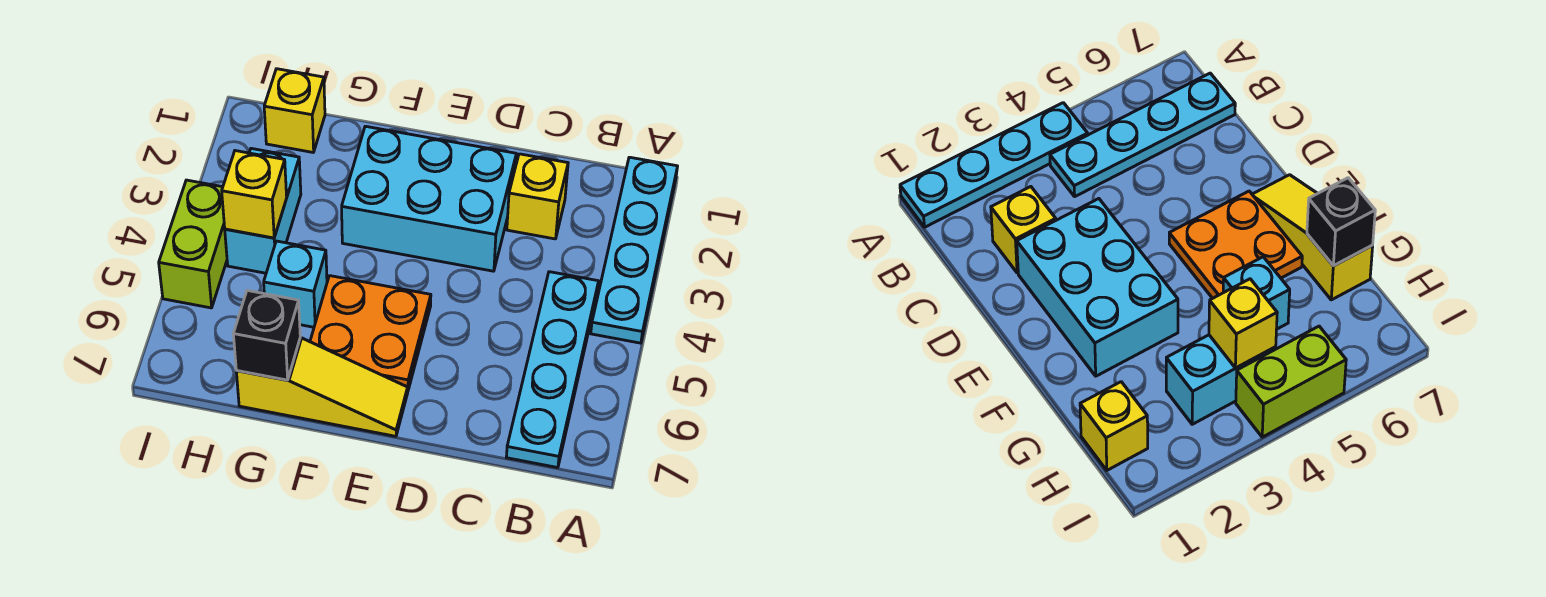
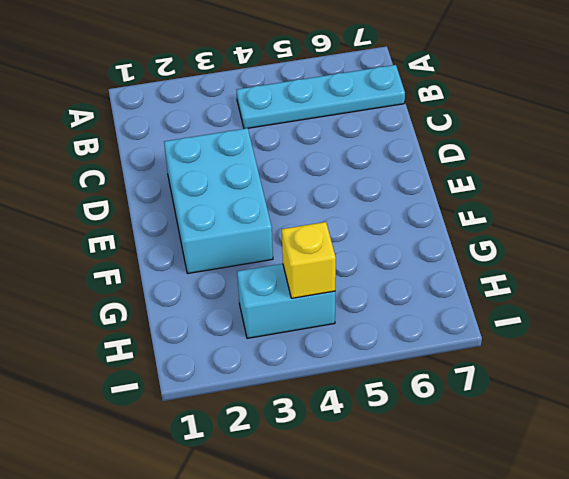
none -> cyan 1x4 plate [591,157,678,343]
none -> yellow 1x1 brick [507,154,568,239]
none -> orange 2x2 plate [310,276,431,390]

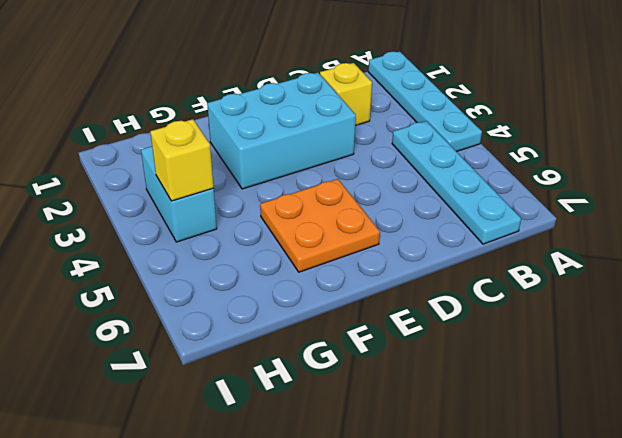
none -> yellow 1x3 slope [236,338,408,436]
none -> cyan 1x1 brick [264,241,327,327]
none -> yellow 1x1 brick [264,69,325,152]

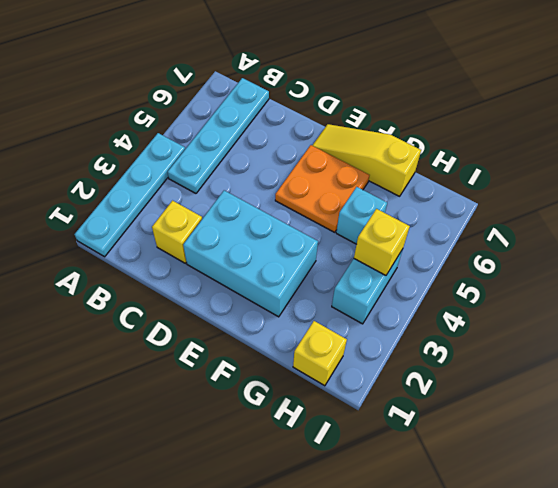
none -> lime 1x2 brick [159,180,227,308]
none -> black 1x1 brick [233,291,300,380]

